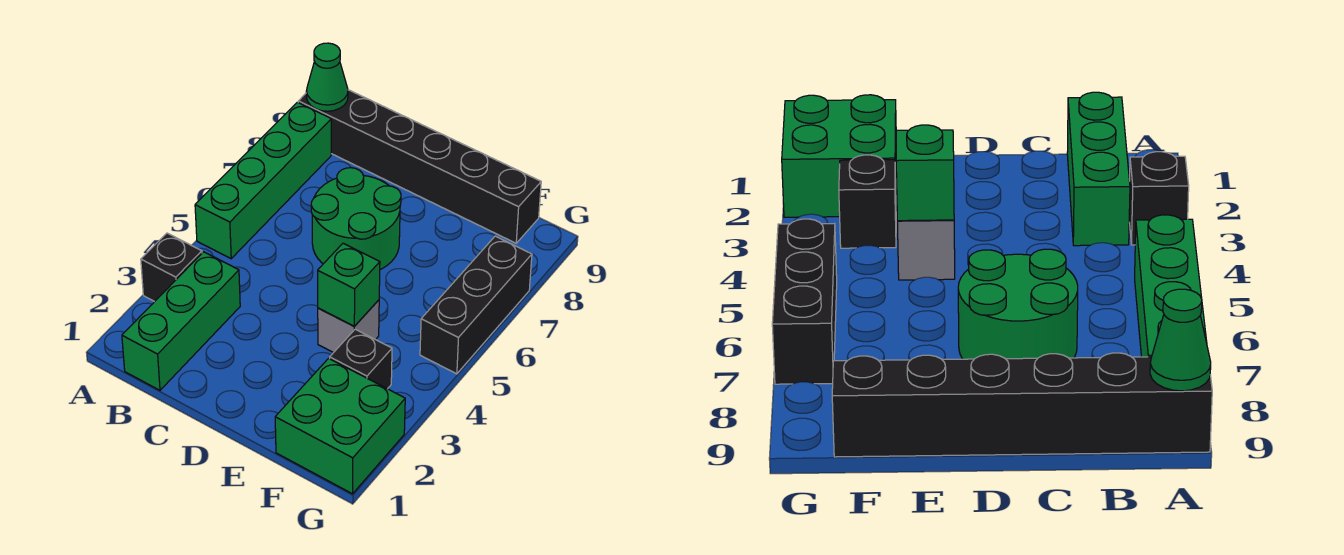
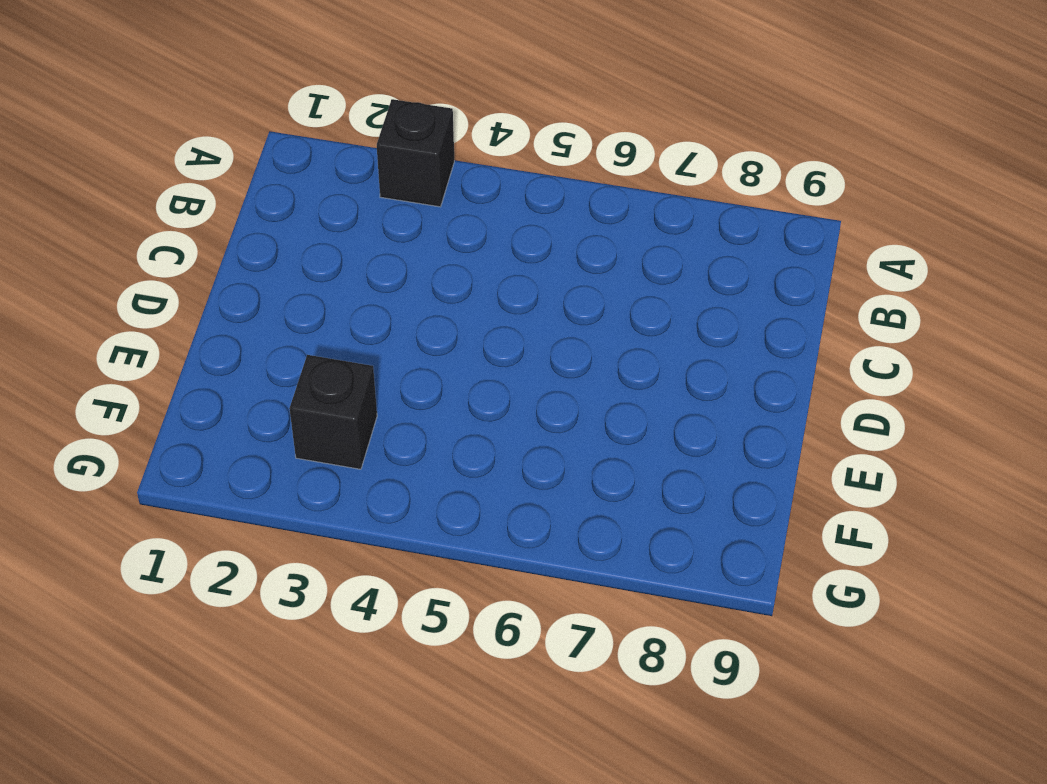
none -> green 1x4 brick [195,102,331,259]
none -> black 1x6 brick [298,90,541,243]

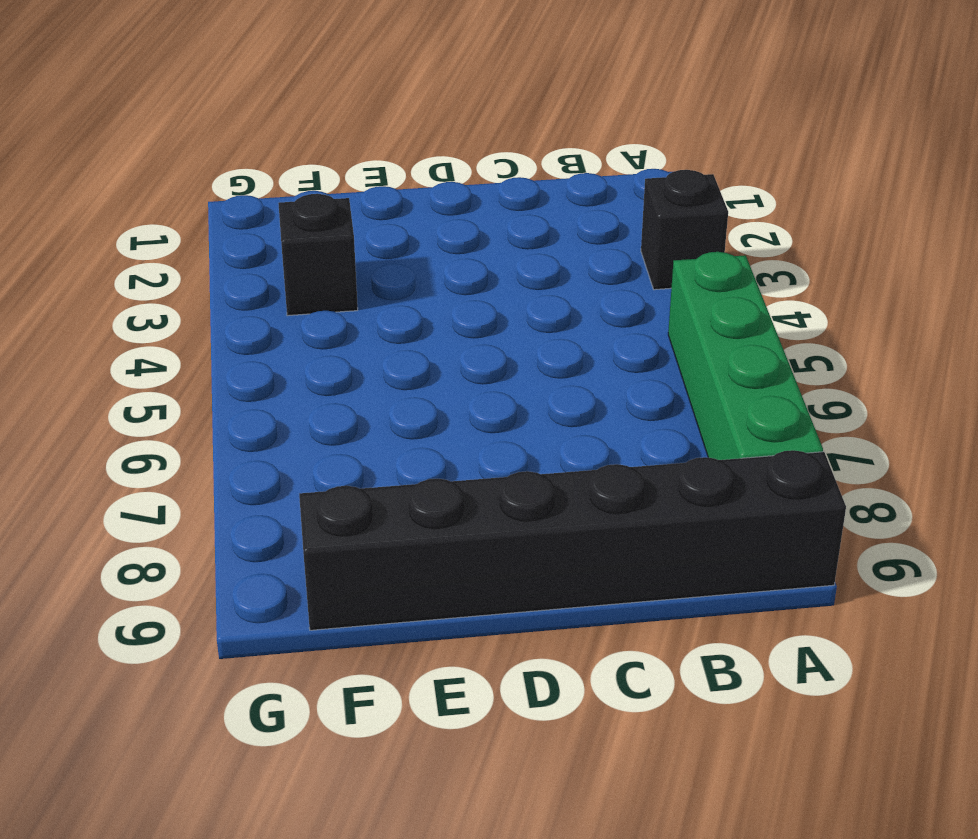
none -> green 1x3 brick [122,252,240,390]
none -> green 2x2 round brick [311,168,401,269]

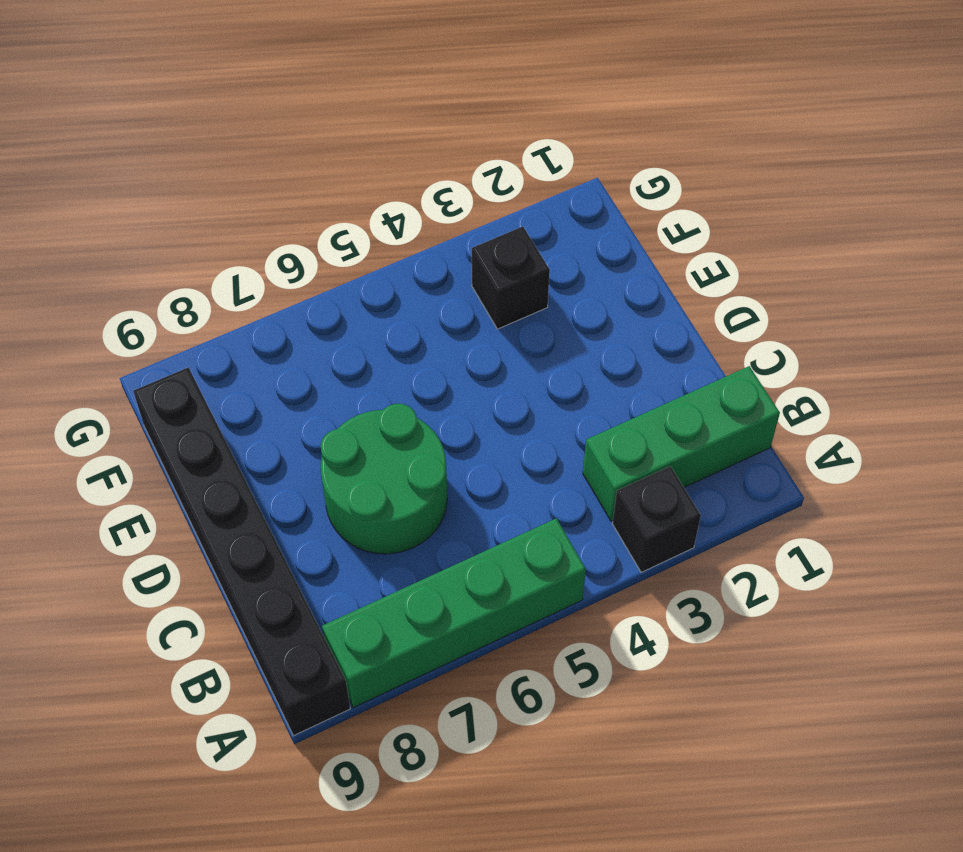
none -> grey 1x1 brick [318,300,379,353]
none -> green 2x2 brick [275,359,405,494]

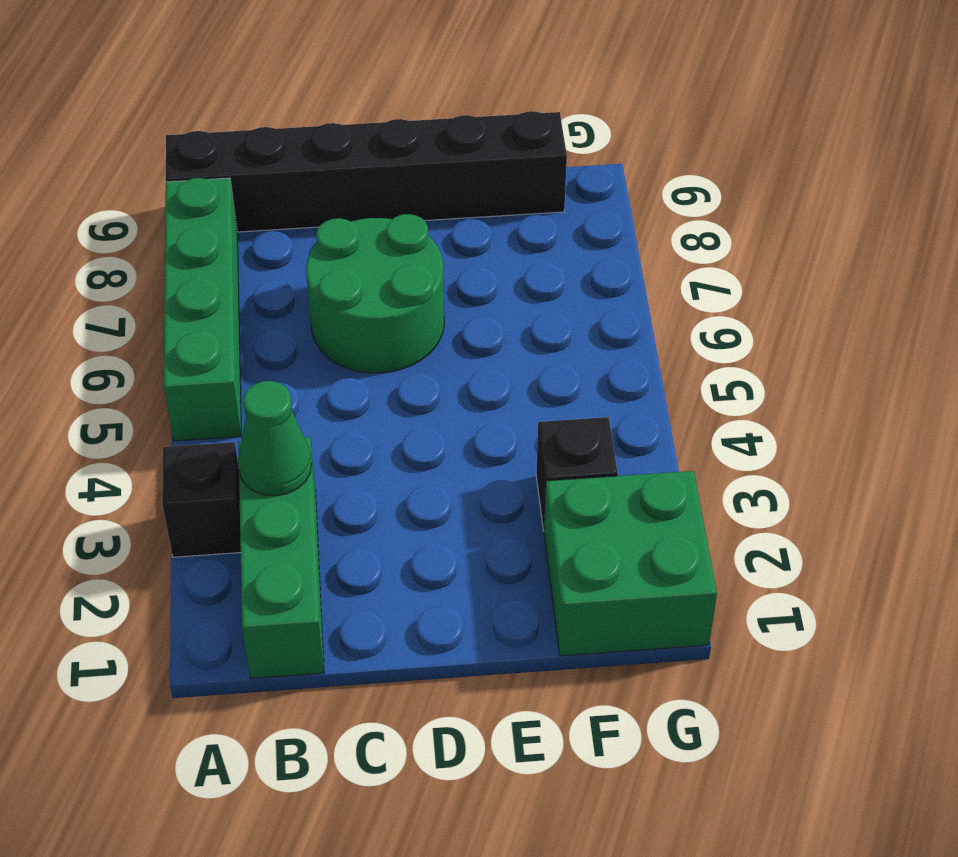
green 1x1 cone [238,381,312,496] -> green 1x1 cone moved to [306,43,348,111]
none -> grey 1x1 brick [318,300,379,353]
none -> black 1x3 brick [420,236,532,374]

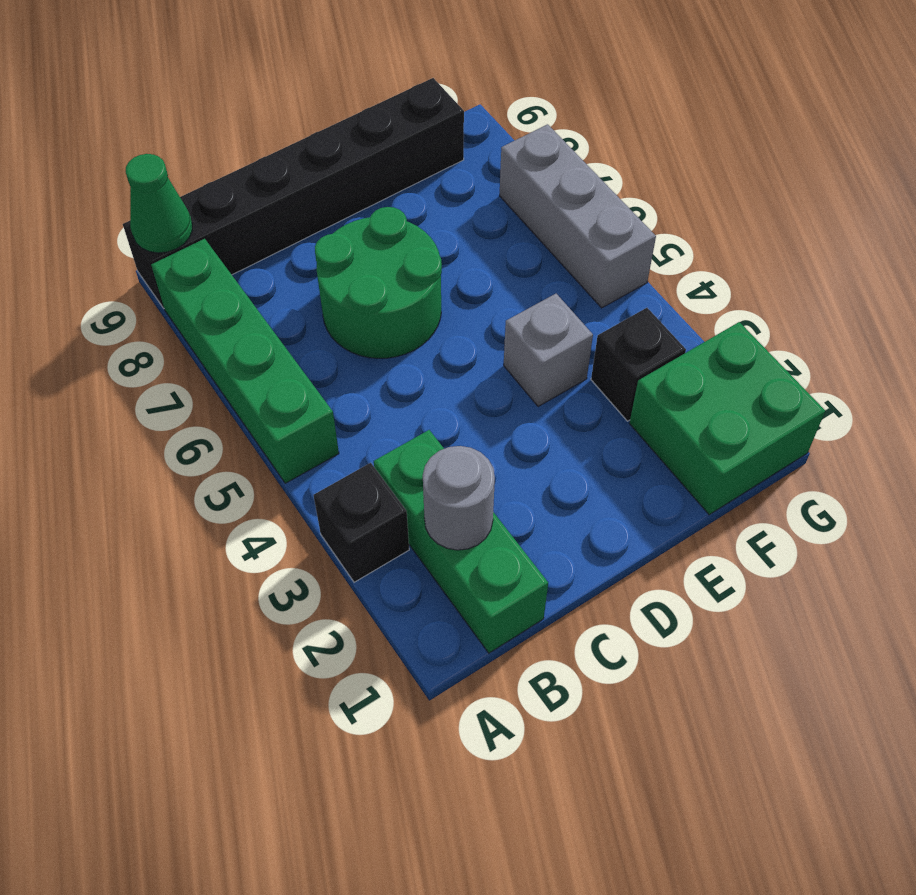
grey 1x1 round brick [423,446,495,550] -> none
grey 1x3 brick [500,124,656,308] -> black 1x3 brick [420,236,532,374]
none -> green 1x1 brick [318,243,380,326]

